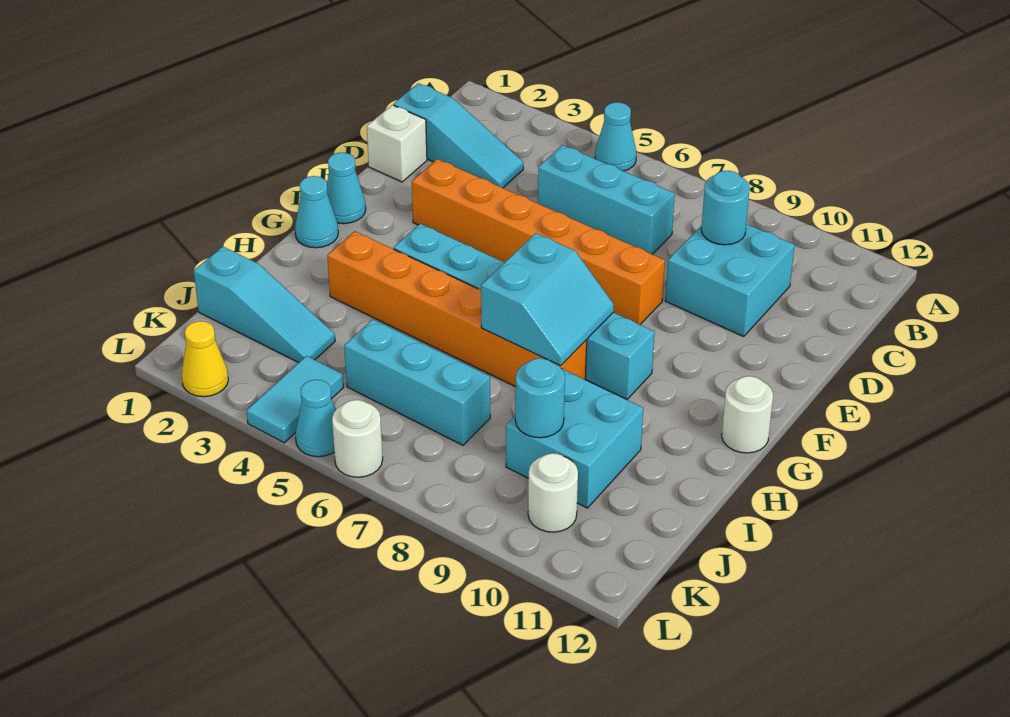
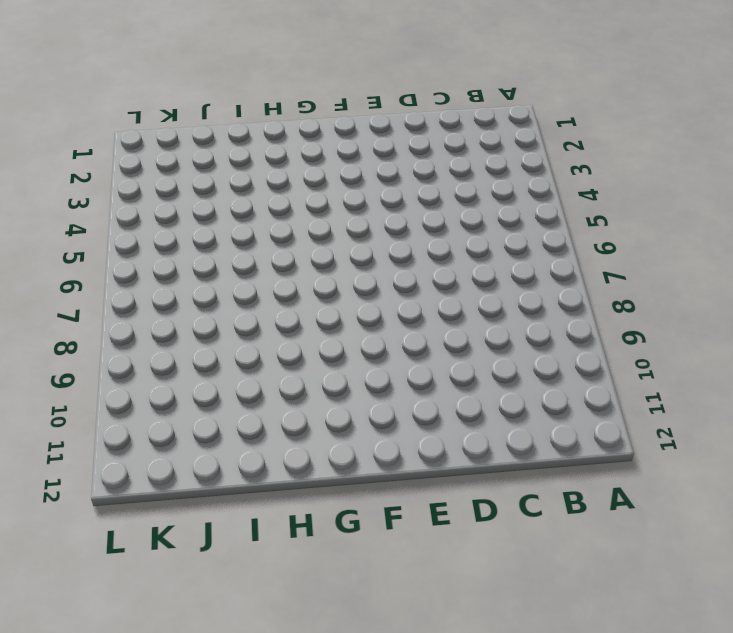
none -> cyan 1x1 cone [595,102,637,171]
none -> cyan 1x3 slope [393,83,523,188]
none -> cyan 1x3 brick [538,145,675,254]

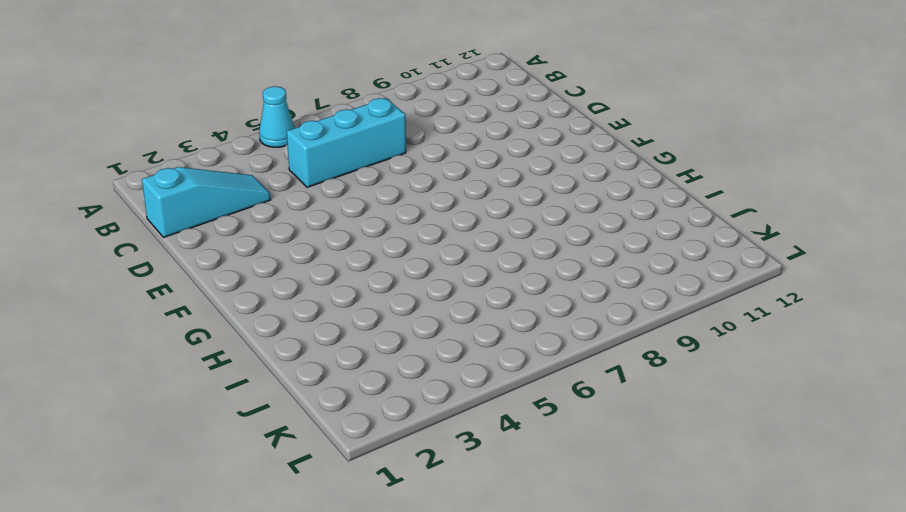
none -> cyan 2x2 brick [665,224,795,337]
none -> white 1x1 brick [367,105,427,182]
none -> orange 1x6 brick [412,159,665,324]

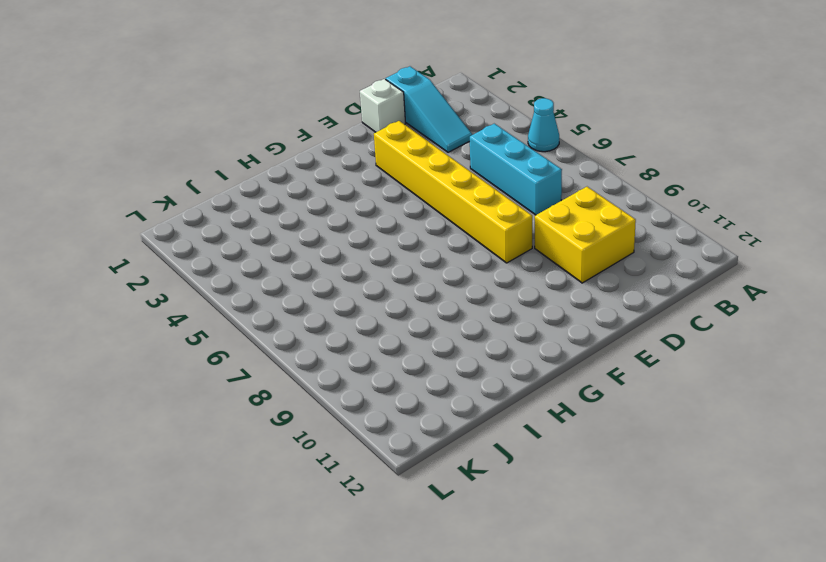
yellow 2x2 brick [535,187,636,283] -> cyan 2x2 brick [665,224,795,337]
yellow 1x6 brick [374,121,532,263] -> orange 1x6 brick [412,159,665,324]
none -> cyan 1x1 cone [327,153,366,224]
none -> cyan 1x1 cone [295,176,338,248]
none -> cyan 1x6 brick [393,224,654,399]

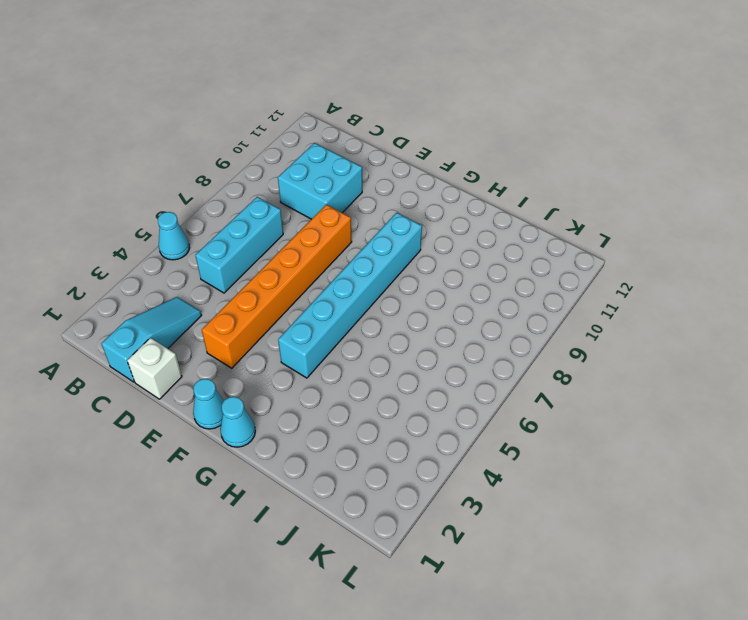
none -> white 1x1 round brick [722,376,773,453]
none -> orange 1x6 brick [327,231,587,387]
none -> cyan 2x2 brick [506,369,643,508]

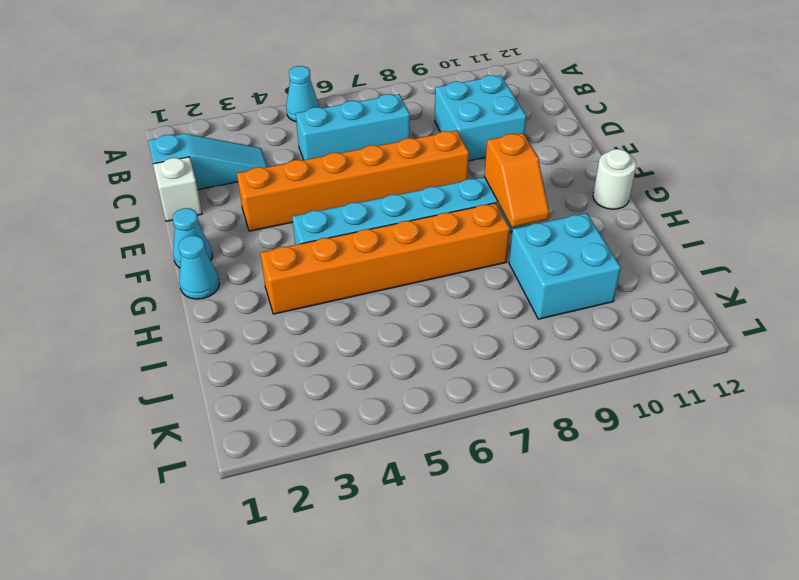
orange 1x2 slope [484,133,549,227] -> none
none -> cyan 1x3 slope [194,246,335,363]
none -> cyan 1x3 brick [344,319,490,445]
none -> cyan 1x2 tile [247,356,344,443]

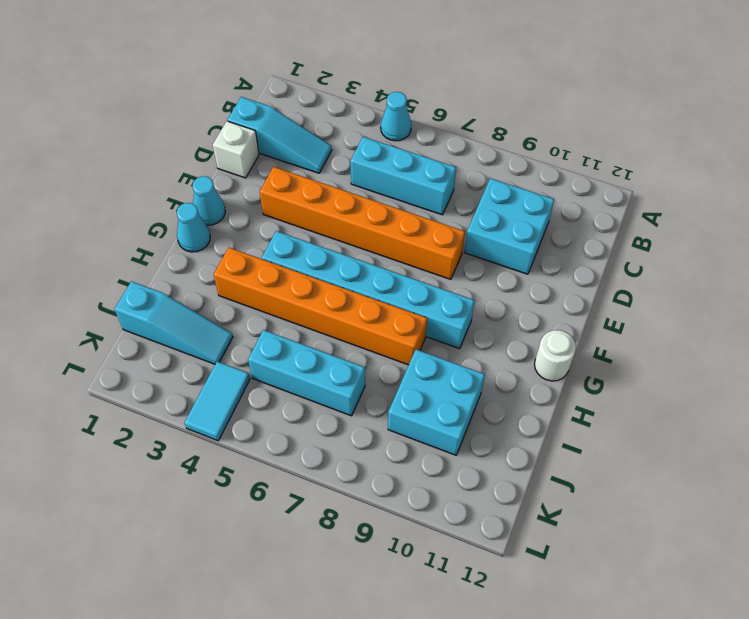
none -> white 1x1 round brick [528,453,578,532]
none -> yellow 1x1 cone [182,321,228,397]
none -> cyan 1x1 cone [295,380,335,457]

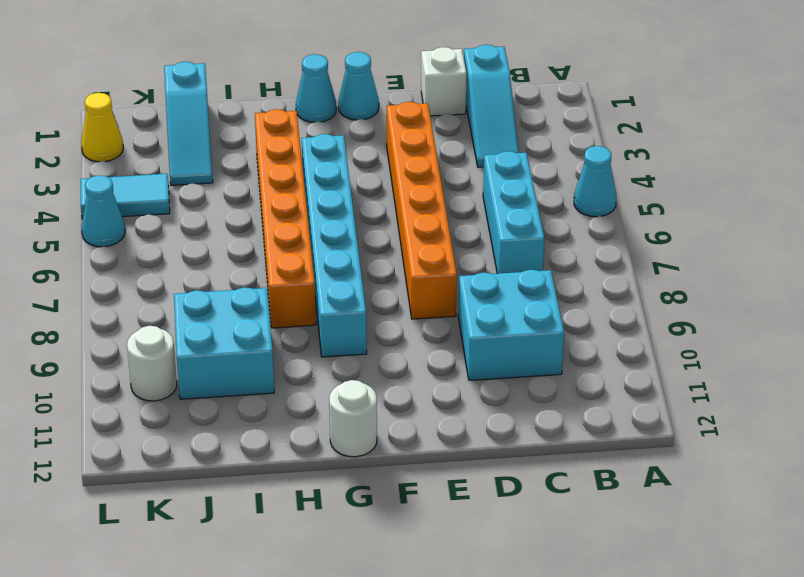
none -> cyan 1x3 brick [344,319,490,445]
none -> white 1x1 round brick [332,400,383,477]
none -> cyan 1x1 round brick [701,171,750,245]

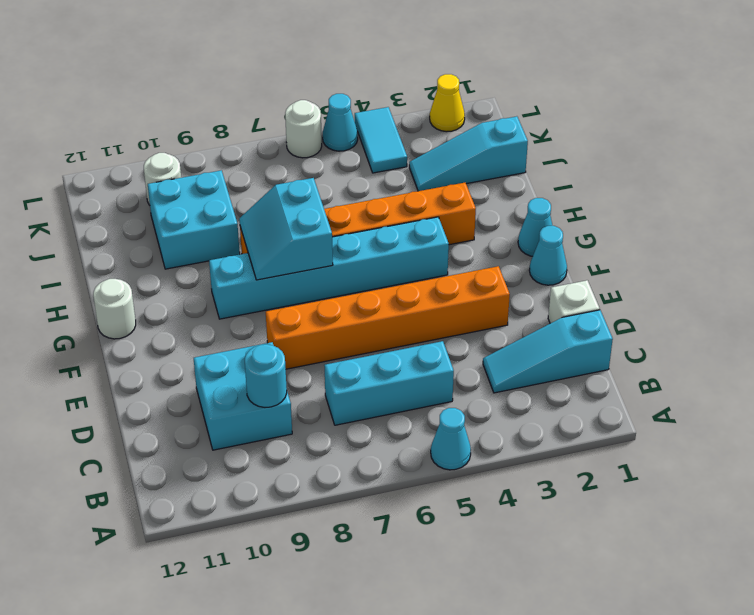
none -> cyan 1x3 brick [344,319,490,445]
none -> cyan 1x1 round brick [515,358,565,438]

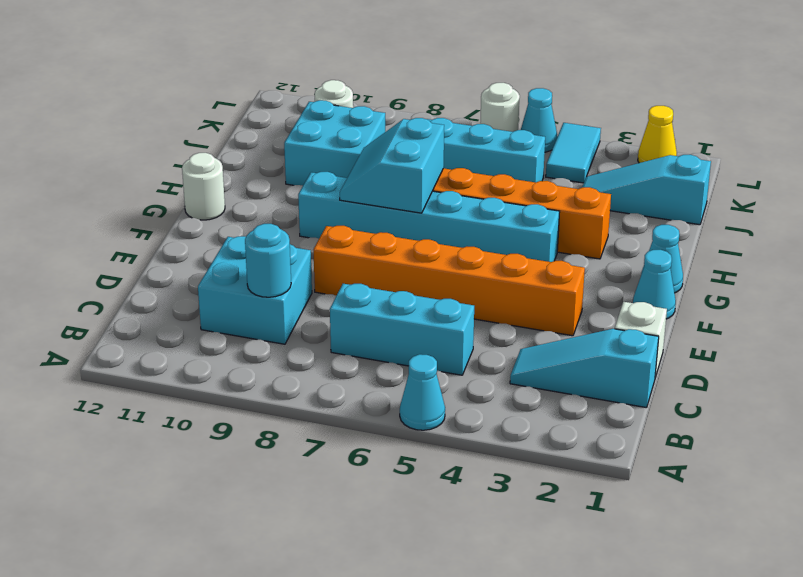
none -> cyan 1x1 round brick [515,358,565,438]

